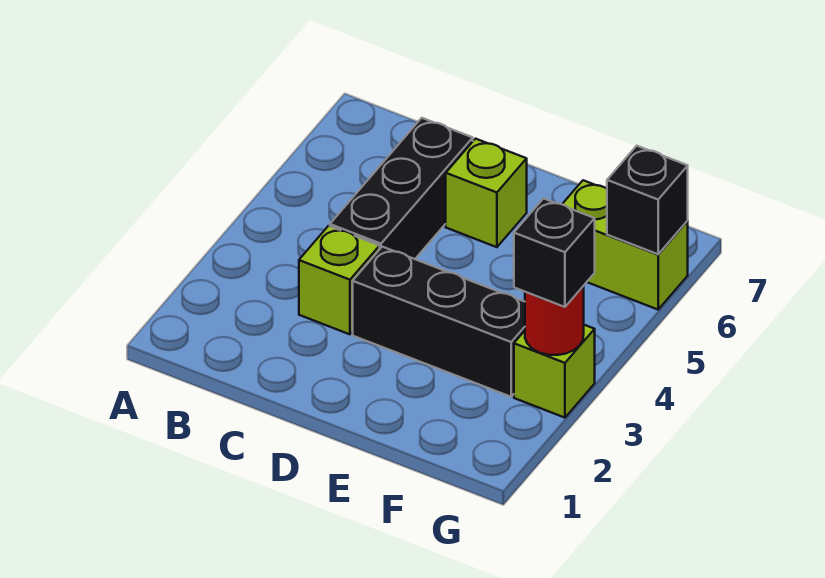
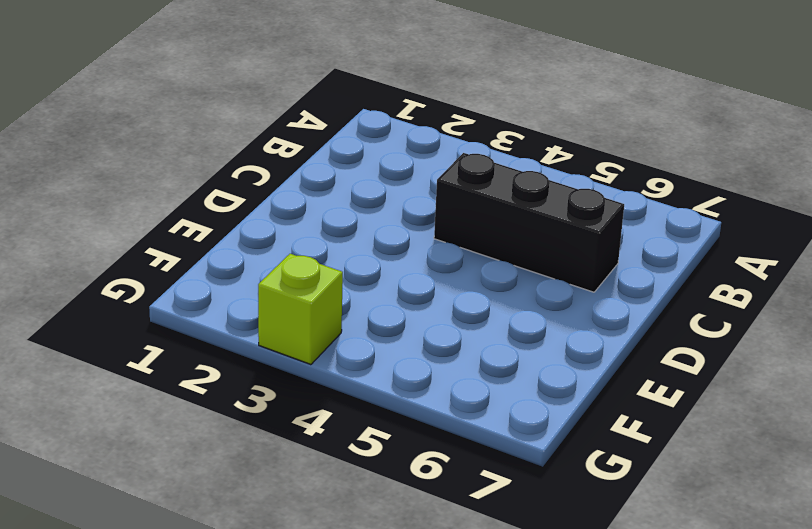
none -> lime 1x1 brick [299,226,380,334]
none -> black 1x3 brick [353,247,525,397]

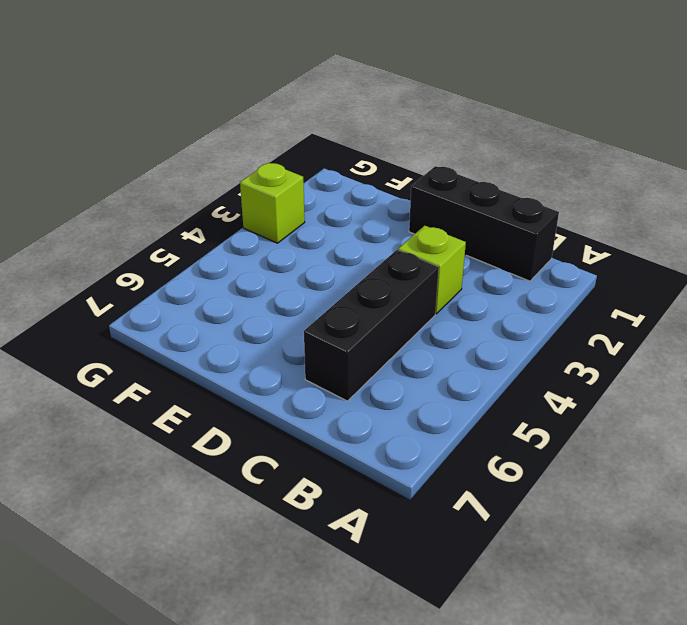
black 1x3 brick [409,166,559,281] -> black 1x3 brick moved to [353,247,525,397]
none -> lime 1x1 brick [446,139,527,247]
none -> lime 1x2 brick [562,180,688,310]

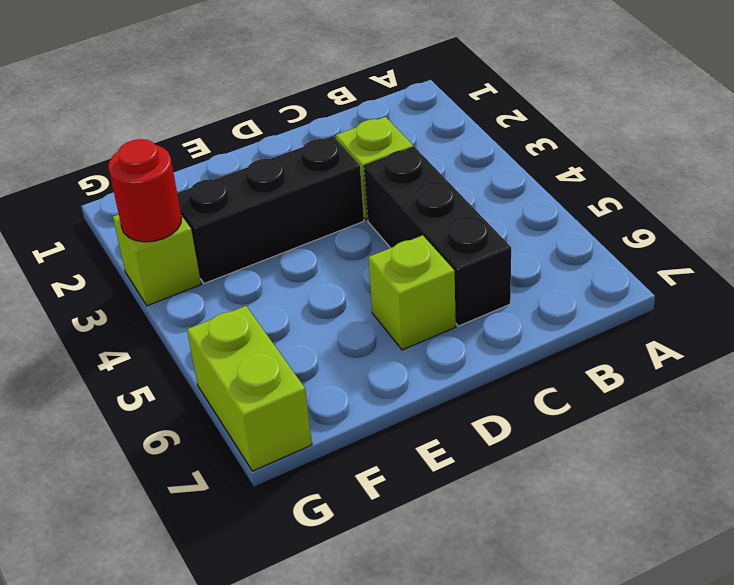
lime 1x2 brick [187,306,312,471] -> lime 1x2 brick turned to [562,180,688,310]
none -> black 1x1 brick [607,146,688,254]
none -> black 1x1 brick [514,198,595,307]

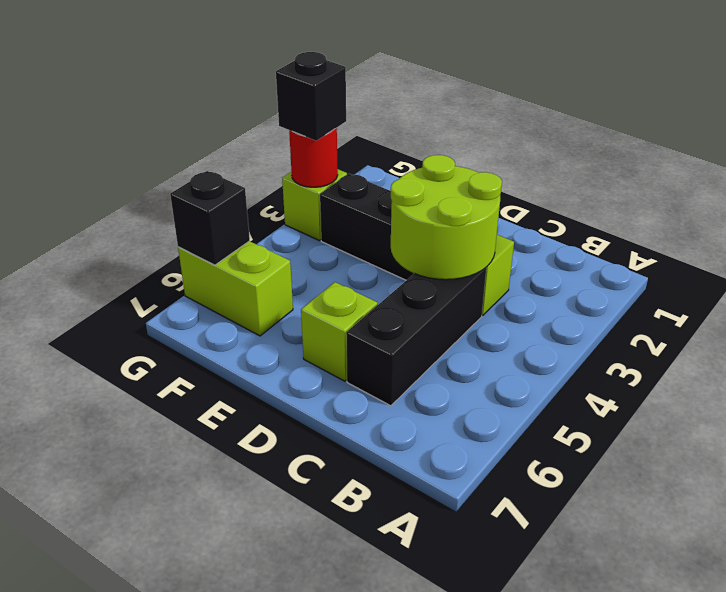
lime 2x2 round brick [391,155,502,280] -> none

